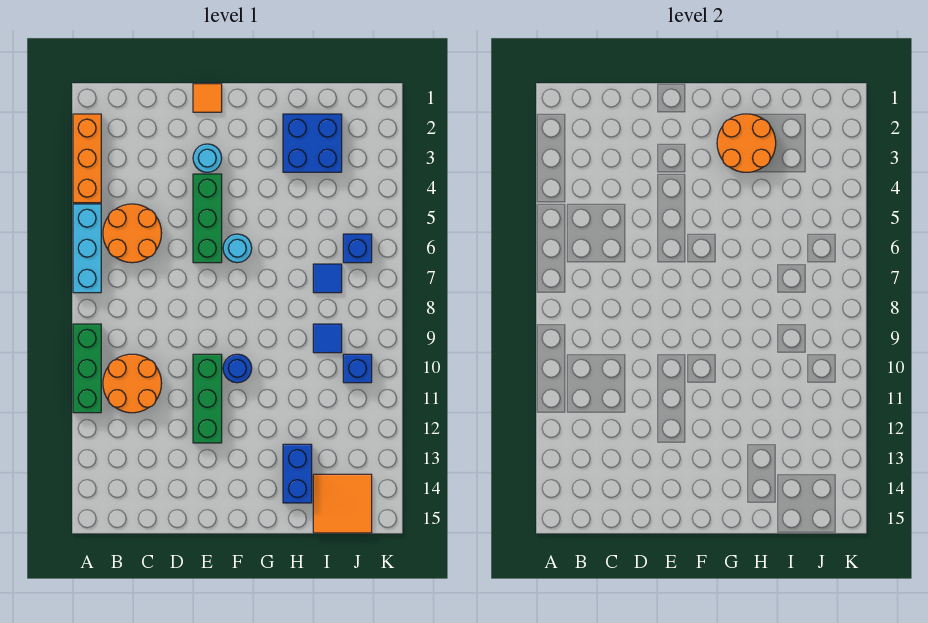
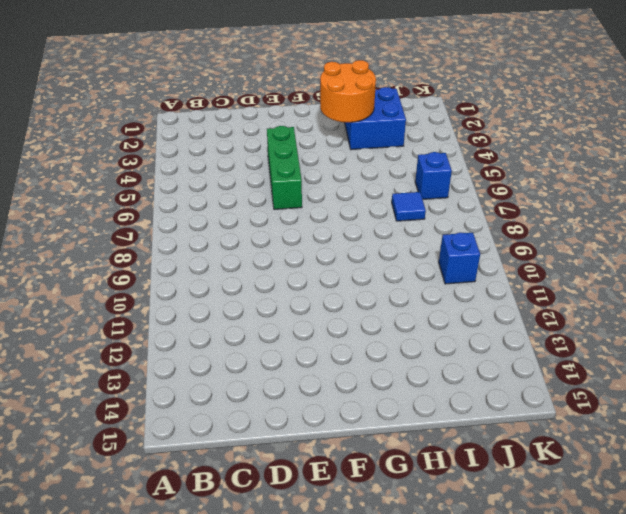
none -> orange 1x3 brick [73,114,101,203]
none -> cyan 1x3 brick [73,204,101,293]
none -> green 1x3 brick [73,324,101,413]

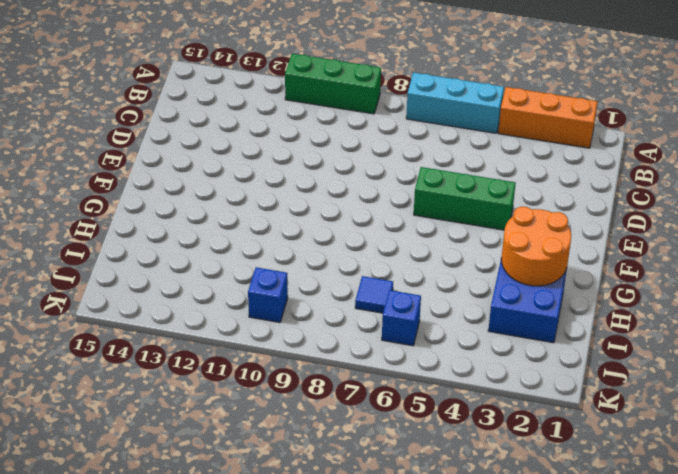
none -> orange 2x2 round brick [103,204,162,263]
none -> orange 2x2 round brick [103,354,162,413]
none -> orange 1x1 tile [193,84,222,112]

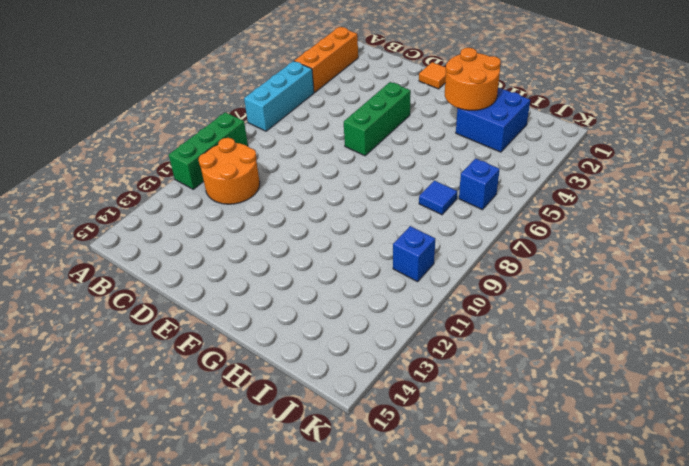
none -> orange 2x2 round brick [103,204,162,263]
none -> cyan 1x1 round brick [193,144,222,172]
none -> green 1x3 brick [193,354,222,443]

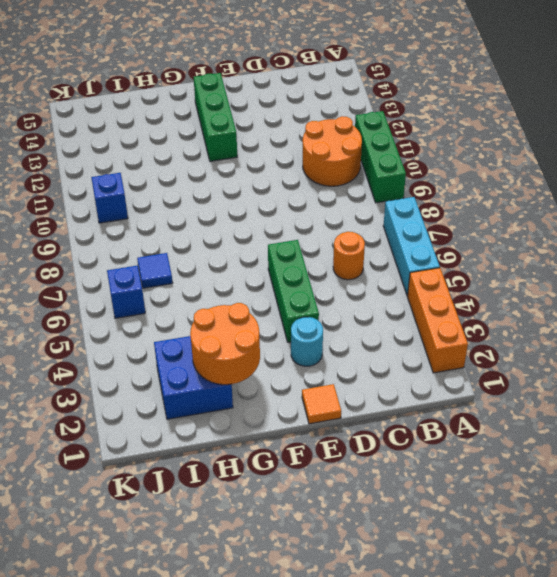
orange 1x1 round brick [333,232,365,280] -> orange 2x2 round brick [103,204,162,263]
green 1x3 brick [194,73,237,161] -> green 1x3 brick moved to [193,354,222,443]
none -> cyan 1x1 round brick [223,234,252,263]
none -> blue 1x1 round brick [223,354,252,383]
none -> blue 1x2 brick [283,444,312,503]

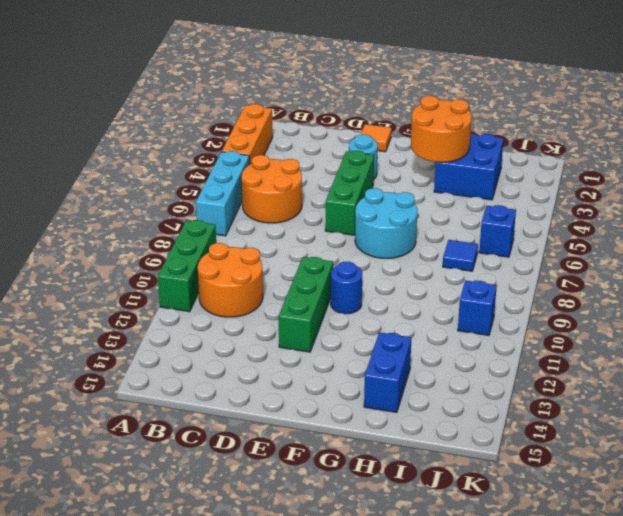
cyan 2x2 round brick [355,188,417,258] -> cyan 1x1 round brick [223,234,252,263]
none -> blue 1x1 tile [313,324,342,353]
none -> orange 2x2 tile [313,474,372,533]

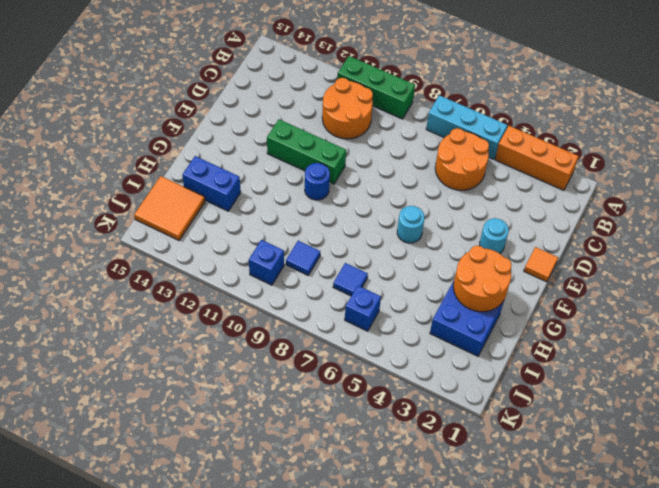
none -> green 1x3 brick [193,174,222,263]

